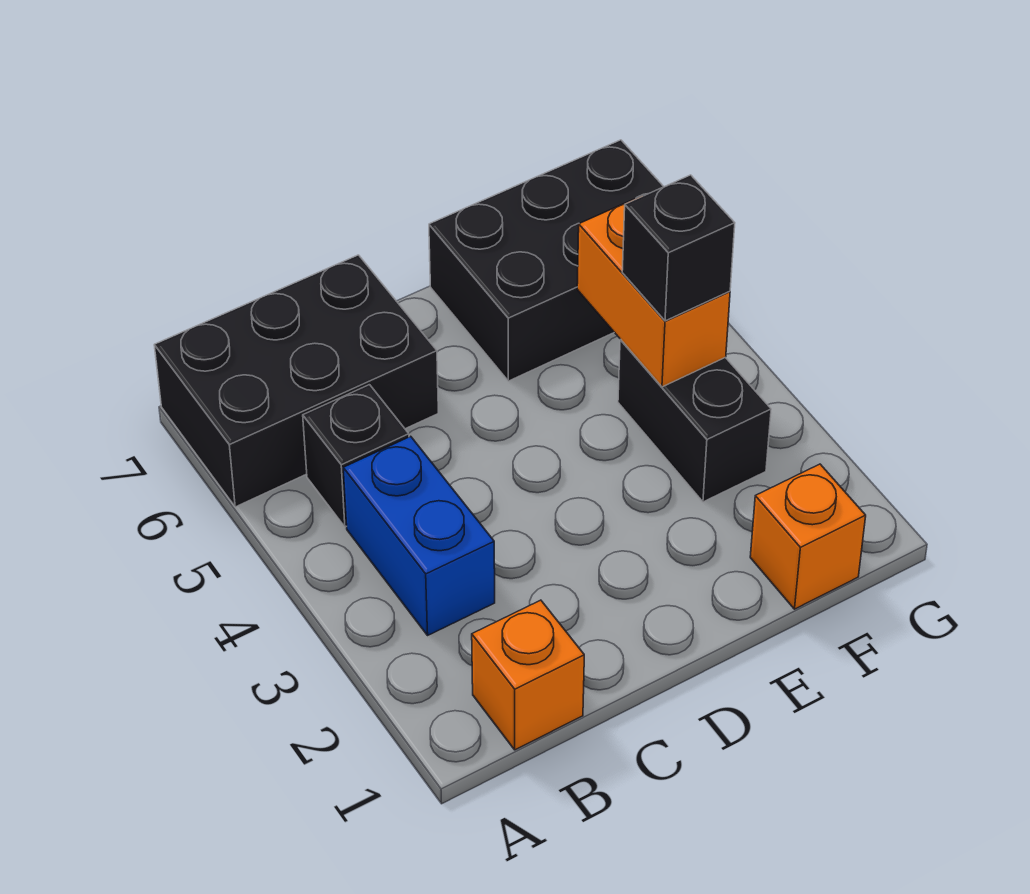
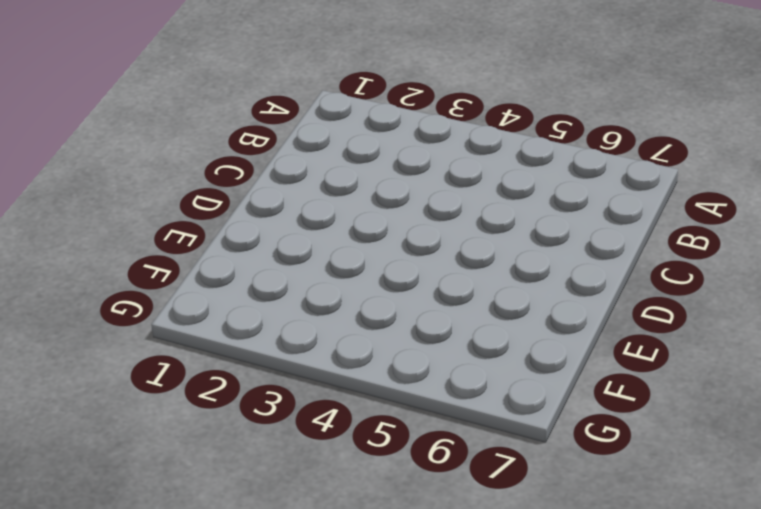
none -> black 2x3 brick [154,255,438,507]
none -> orange 1x1 brick [472,600,584,750]

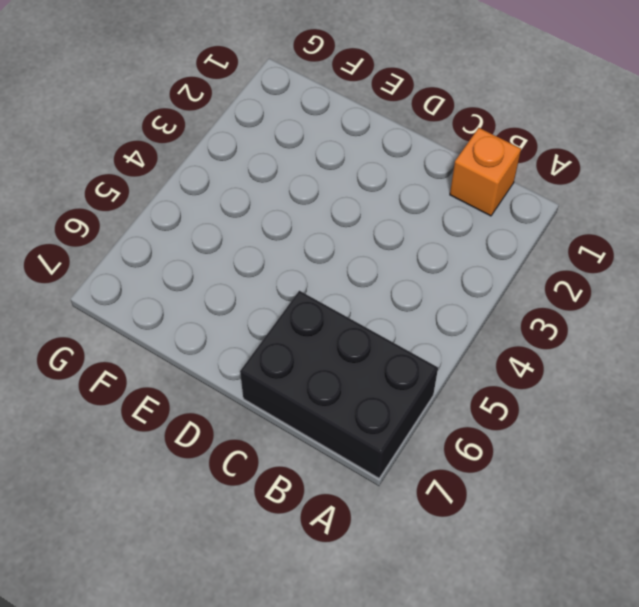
none -> blue 1x2 brick [343,436,495,635]
none -> black 1x1 brick [303,385,409,527]

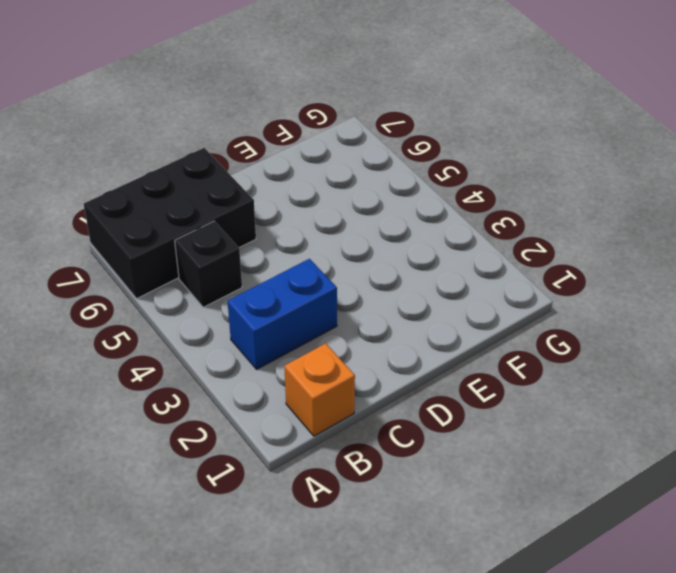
blue 1x2 brick [228,259,337,369] -> blue 1x2 brick turned to [343,436,495,635]
none -> black 2x3 brick [429,140,664,381]
none -> orange 1x1 brick [750,464,866,609]

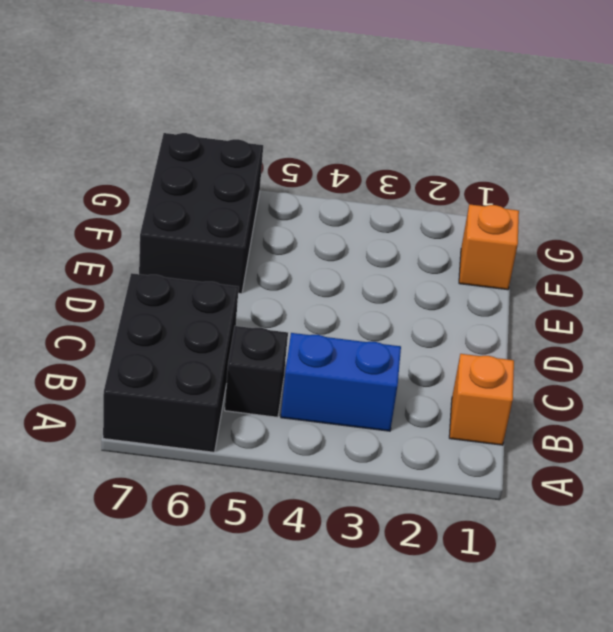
none -> black 1x2 brick [618,339,771,502]
none -> orange 1x2 brick [577,195,730,387]

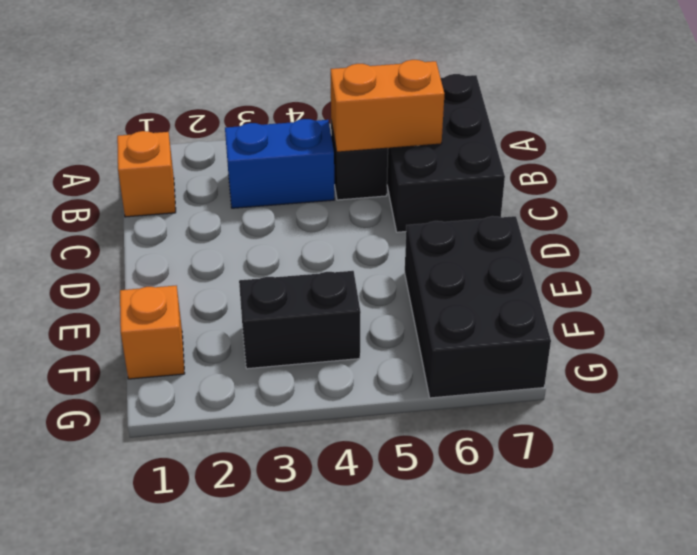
orange 1x2 brick [331,60,444,152] -> orange 1x2 brick moved to [577,195,730,387]
none -> black 1x1 brick [622,175,735,321]

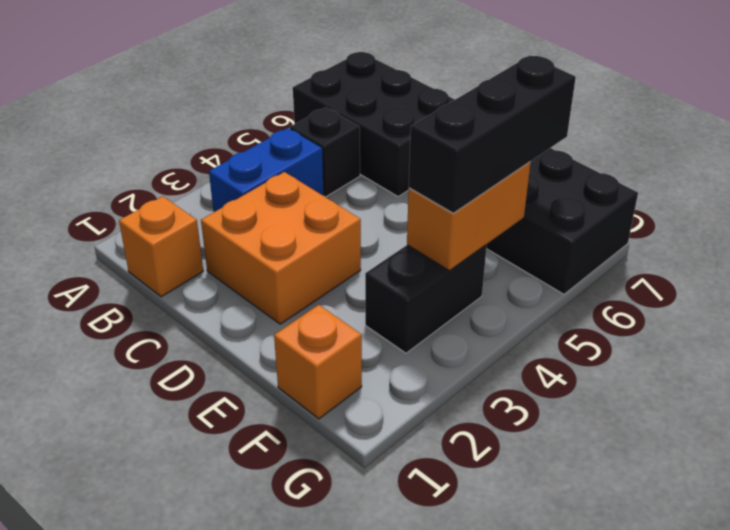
orange 2x2 brick [201,172,361,324] -> none
black 1x3 brick [409,56,576,213] -> black 1x1 brick [622,175,735,321]

